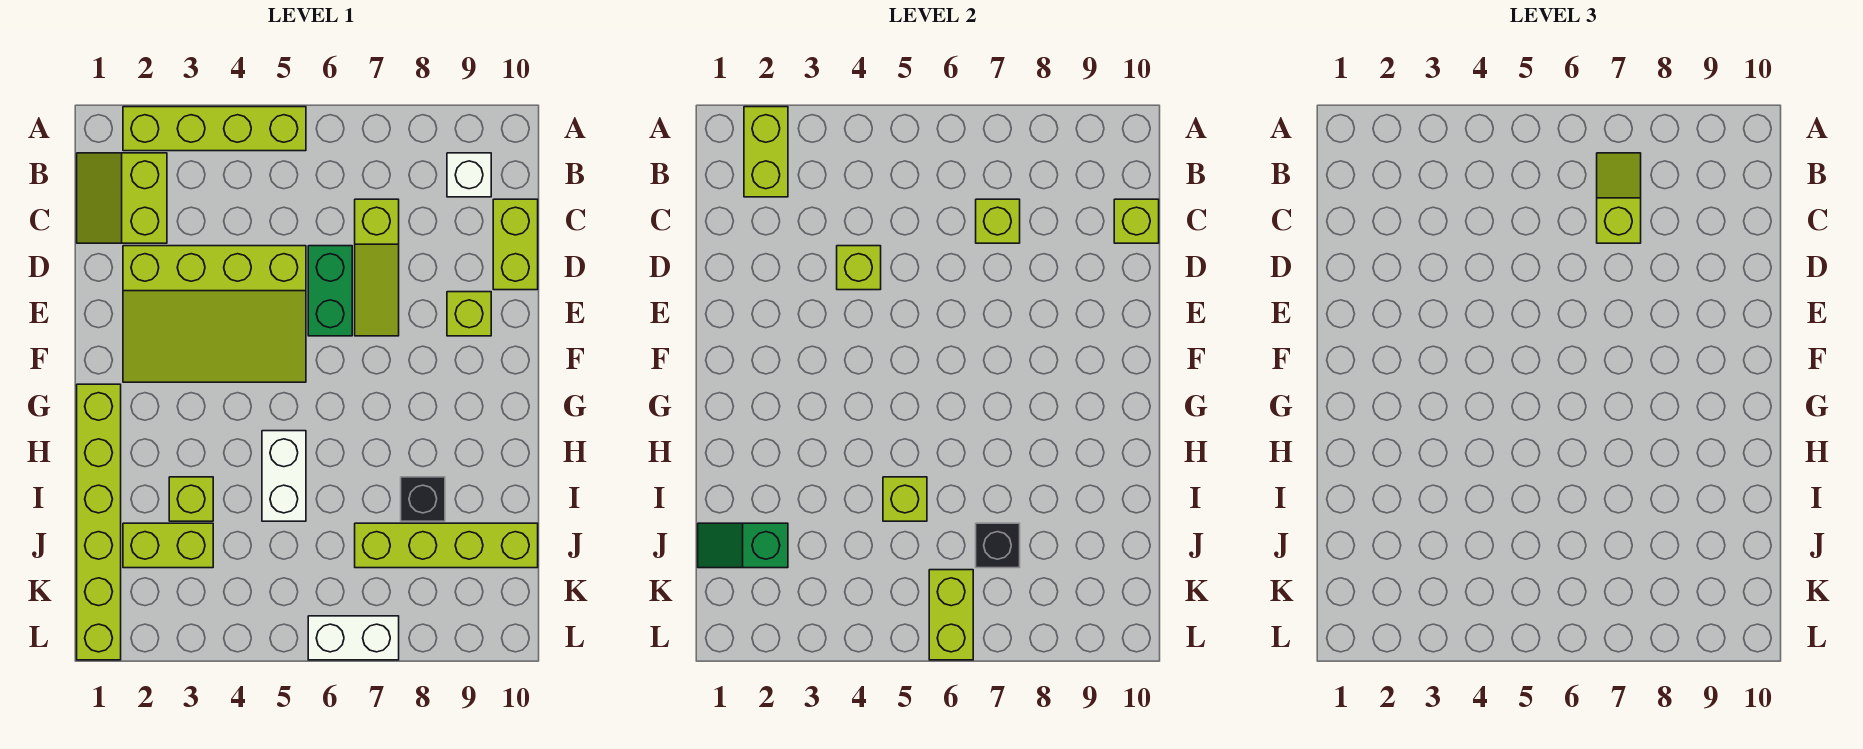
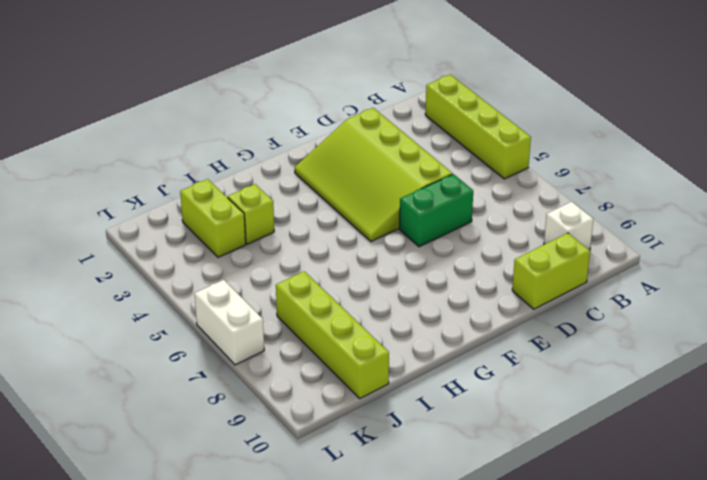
none -> lime 2x2 slope [77,153,167,243]
none -> lime 1x3 slope [355,199,399,336]
none -> lime 1x1 brick [447,292,491,336]

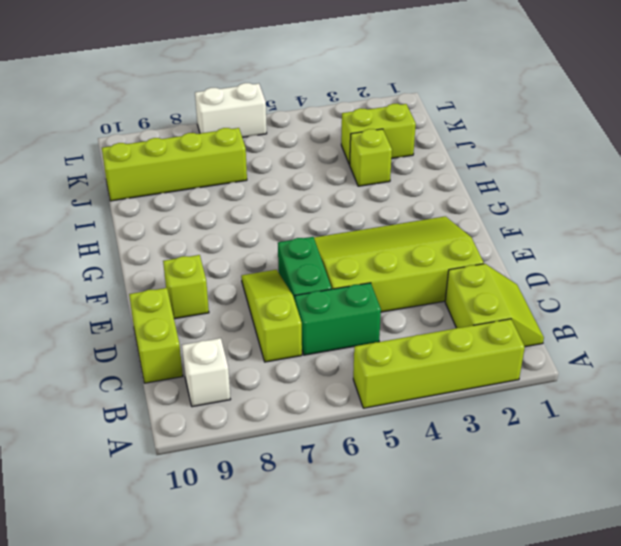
green 1x2 brick [295,283,381,355] -> none
none -> lime 1x6 brick [77,384,121,660]
none -> white 1x2 brick [262,431,306,521]
none -> black 1x1 brick [401,477,445,521]

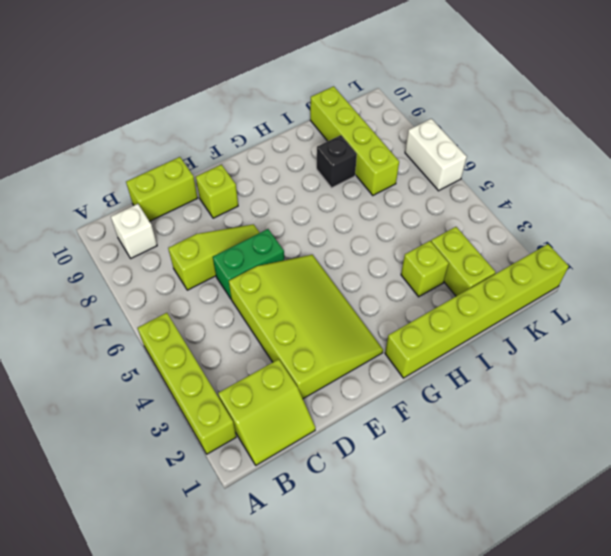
none -> white 1x2 brick [262,431,306,521]
none -> lime 1x2 brick [744,107,788,197]
none -> lime 1x1 brick [976,199,1020,243]

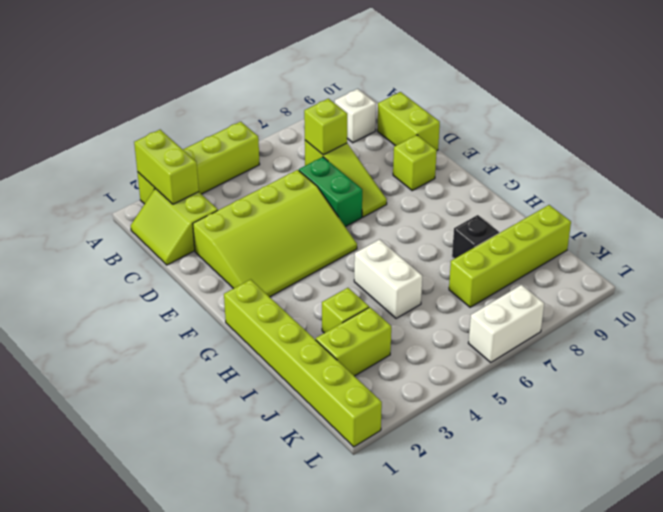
none -> lime 1x1 brick [1114,199,1159,243]
none -> lime 1x1 brick [837,246,881,290]
none -> lime 1x1 brick [883,477,927,521]

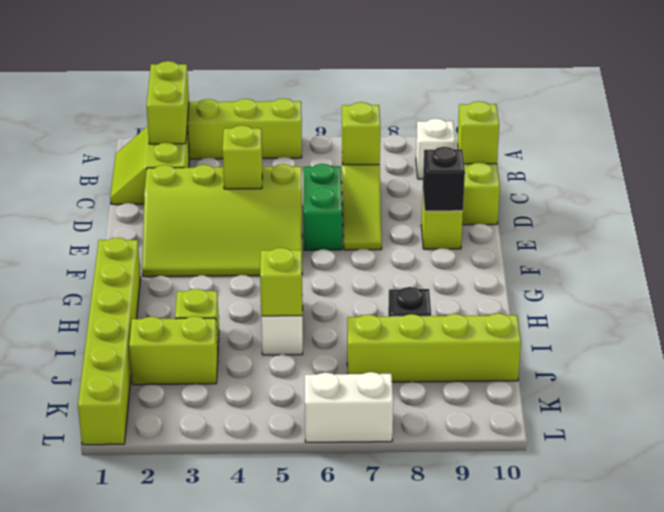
black 1x1 brick [423,147,465,211] -> black 1x1 brick moved to [976,523,1020,568]
none -> green 1x2 slope [698,523,788,568]
none -> lime 1x2 brick [929,570,973,660]
none -> lime 1x2 slope [1597,153,1641,243]

